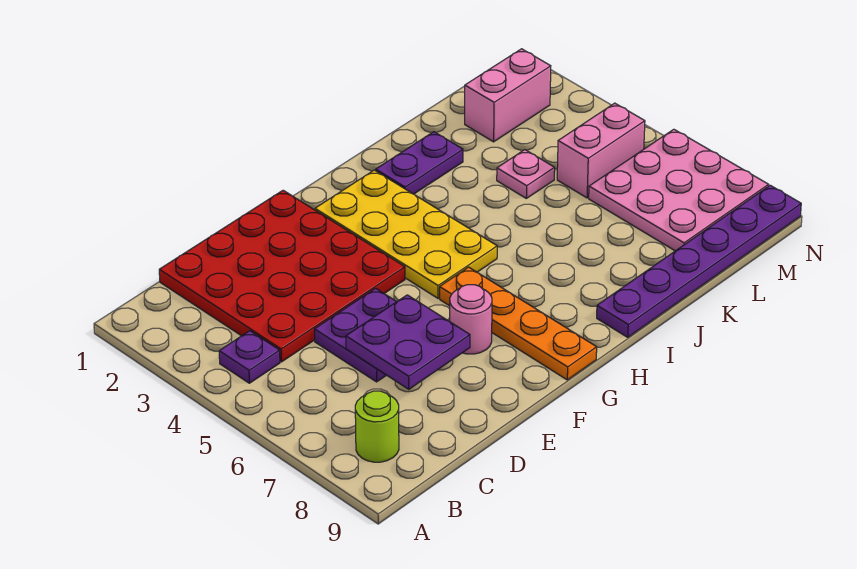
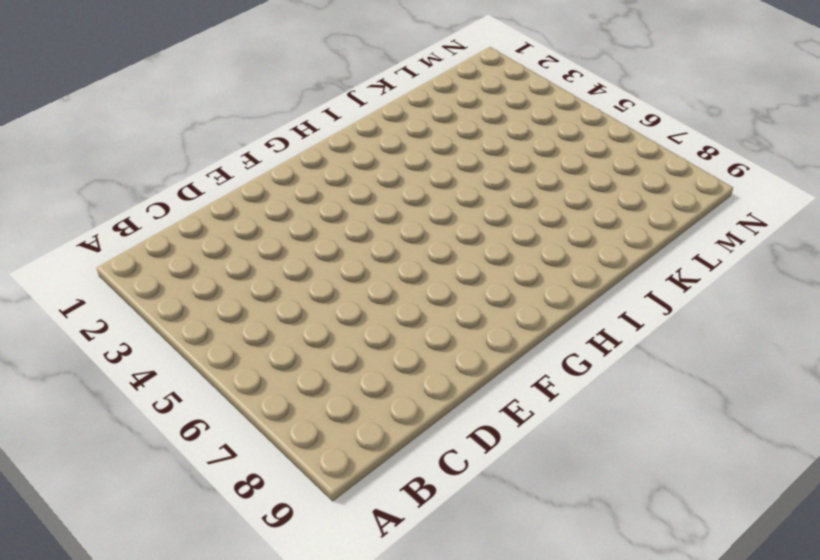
none -> purple 1x1 plate [219,331,280,383]
none -> lime 1x1 round brick [355,391,399,462]
none -> red 4x4 plate [159,190,405,362]

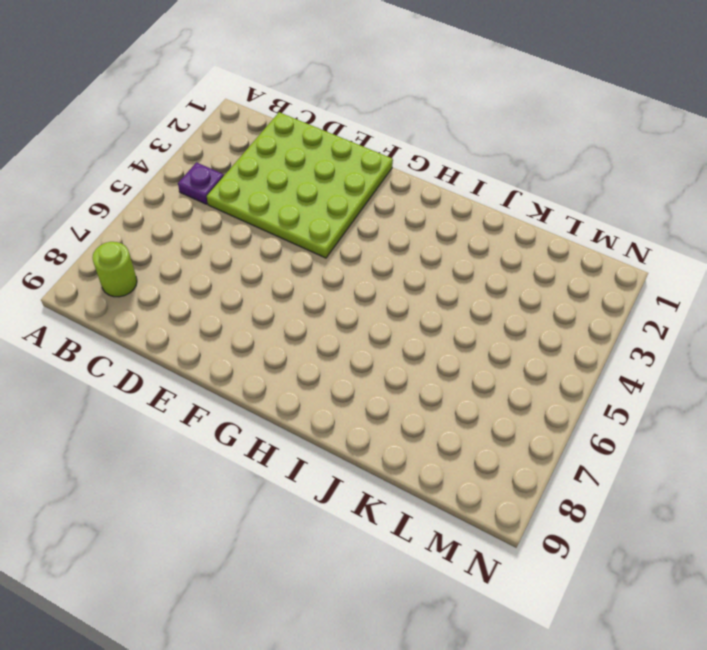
lime 4x4 plate [207,112,393,258] -> red 4x4 plate [159,190,405,362]
none -> purple 2x2 plate [314,288,397,382]
none -> pink 1x1 round brick [450,285,492,354]
none -> yellow 2x4 plate [315,170,497,298]

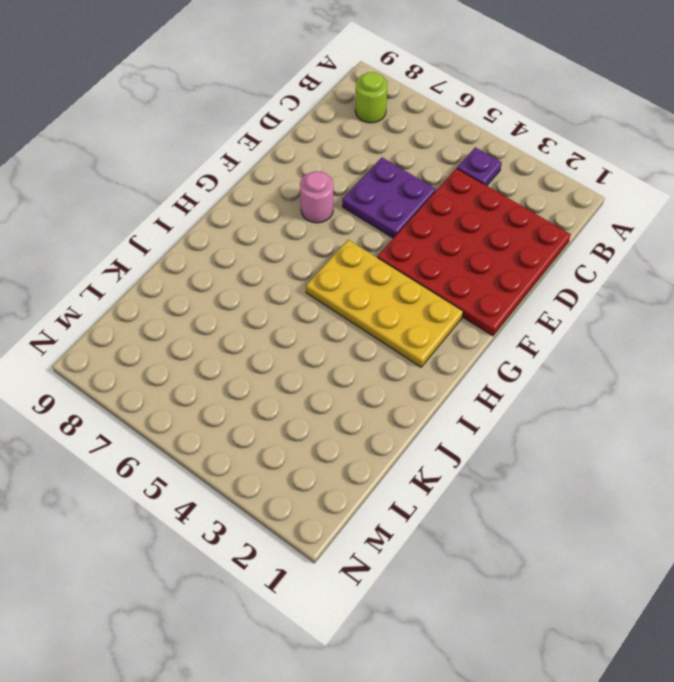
none -> orange 1x4 plate [440,267,597,380]
none -> purple 1x2 plate [376,132,463,194]
none -> purple 1x6 plate [597,185,801,337]

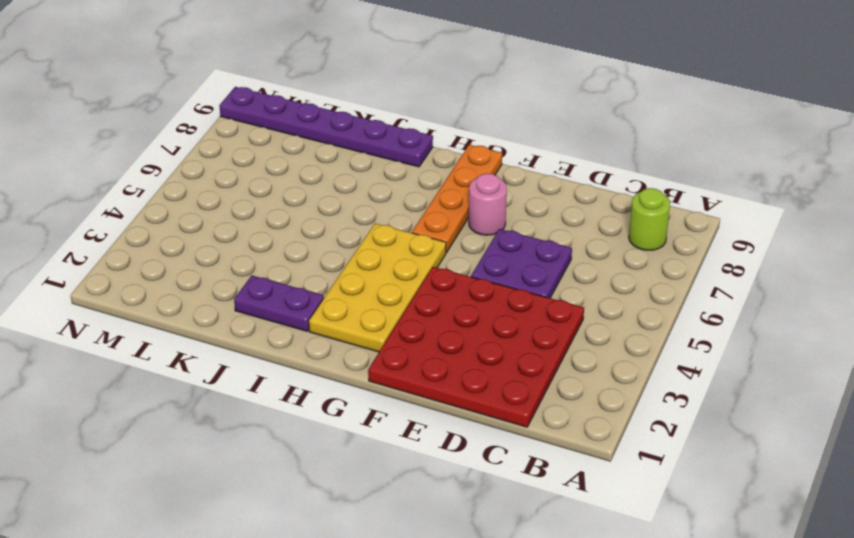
none -> purple 1x1 plate [219,331,280,383]
none -> pink 1x1 plate [497,150,555,198]
none -> pink 1x2 brick [465,49,551,142]

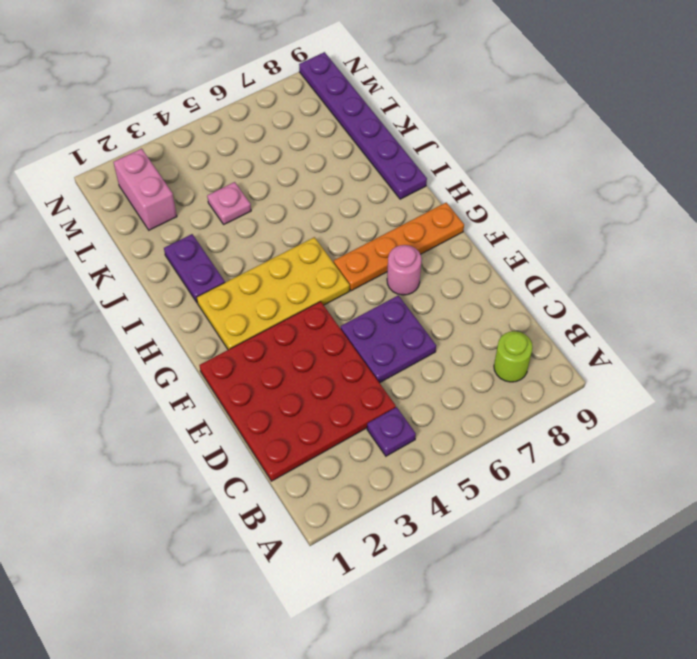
none -> pink 1x2 brick [557,103,645,198]
none -> pink 3x3 plate [589,129,769,251]
none -> purple 2x2 plate [346,295,470,389]

